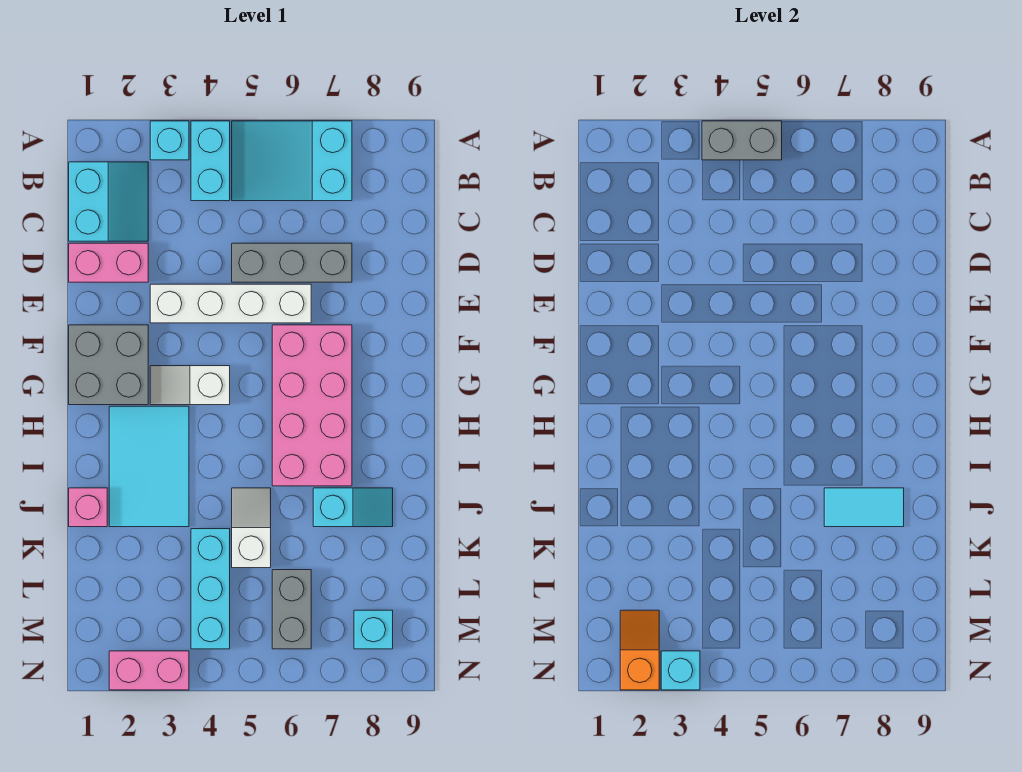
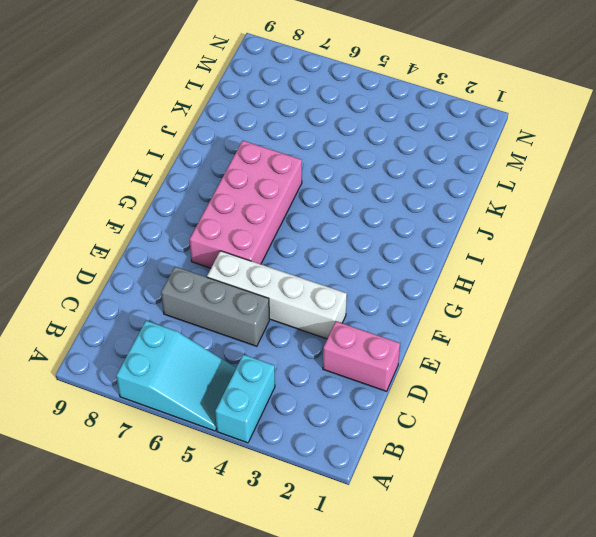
none -> cyan 1x1 brick [150,121,189,160]
none -> cyan 2x2 slope [69,162,148,241]
none -> grey 2x2 brick [69,325,148,405]

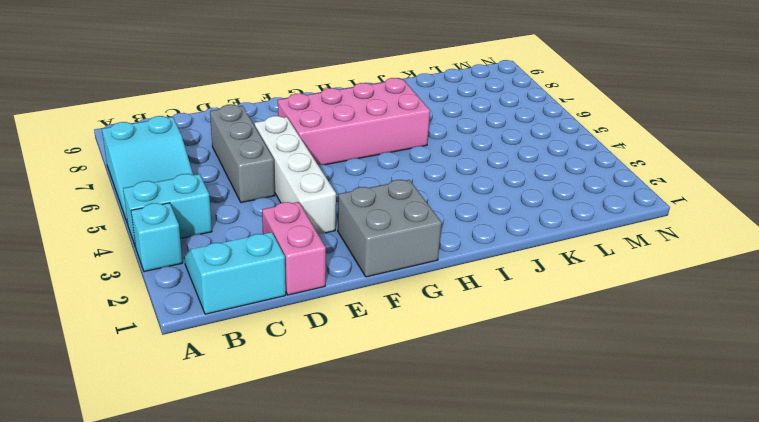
none -> white 1x2 slope [150,366,230,405]
none -> cyan 2x3 tile [109,406,189,527]
none -> pink 1x1 brick [69,488,107,527]

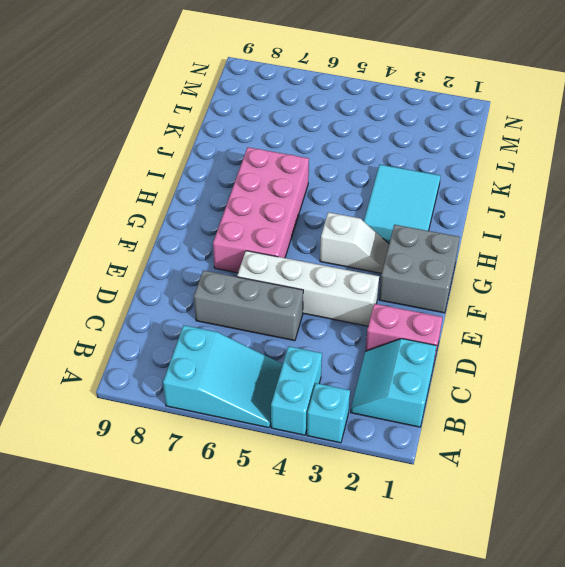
none -> pink 1x1 brick [69,488,107,527]
none -> white 1x2 slope [232,488,271,568]
none -> cyan 1x2 slope [313,488,393,527]

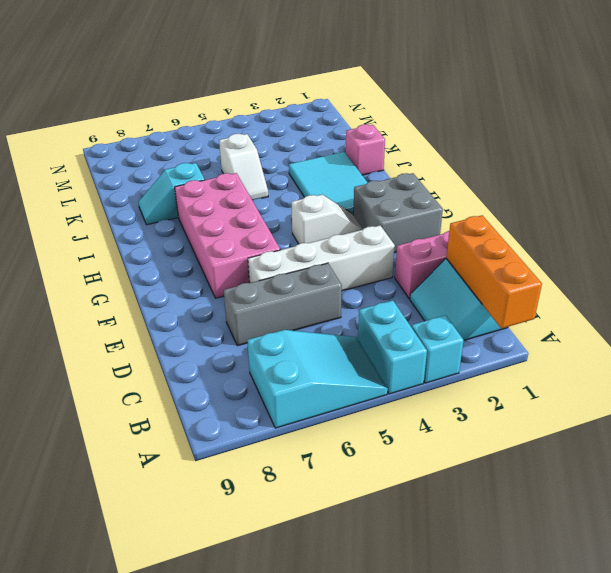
orange 1x3 brick [446,215,542,329] -> none
none -> cyan 1x3 brick [191,529,230,649]
none -> grey 1x2 brick [272,570,311,649]
none -> cyan 1x1 brick [354,610,393,649]

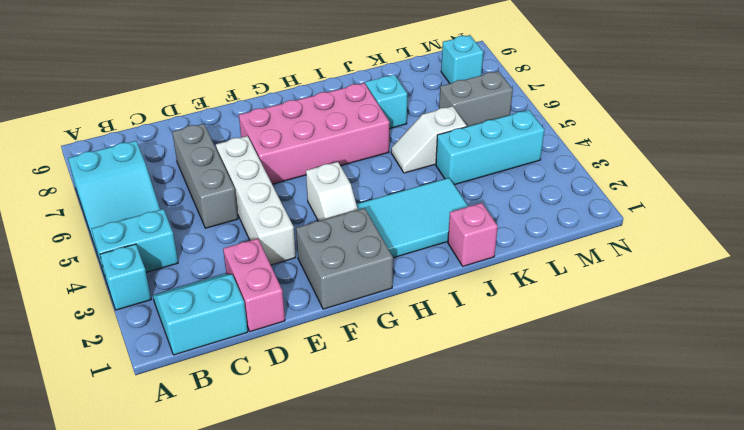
none -> pink 1x2 brick [109,651,189,690]
none -> grey 1x2 brick [702,121,782,160]
none -> cyan 1x2 tile [824,488,904,527]

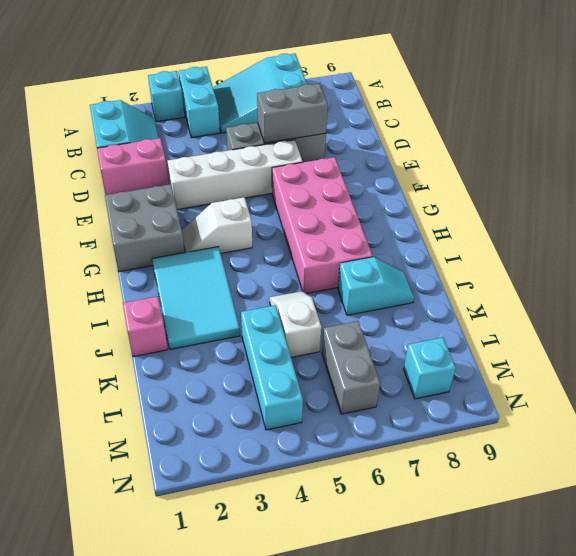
grey 1x2 brick [257,84,328,143] -> grey 1x2 brick moved to [702,121,782,160]
none -> pink 1x2 brick [109,651,189,690]
none -> cyan 1x2 tile [824,488,904,527]
none -> orange 1x2 slope [620,610,659,690]

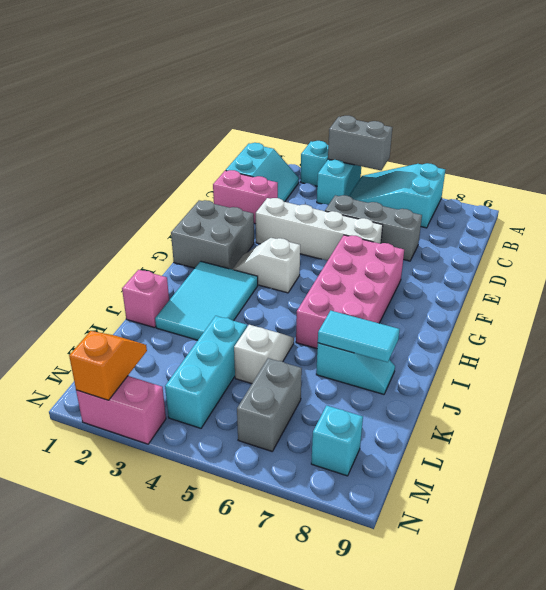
none -> cyan 1x1 brick [661,651,700,690]

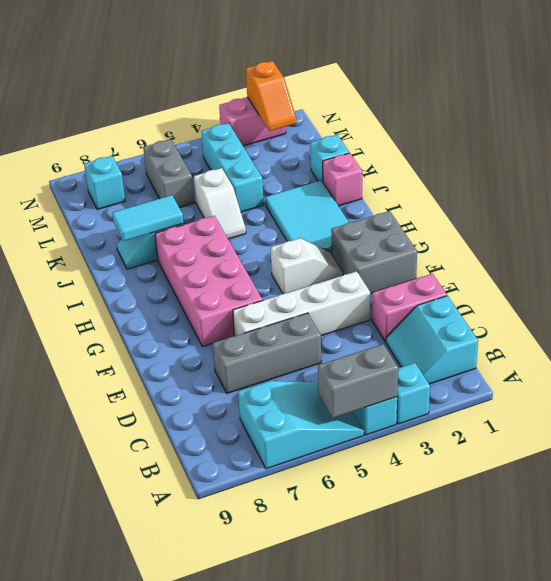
cyan 1x1 brick [310,135,349,182] -> cyan 1x1 brick moved to [661,651,700,690]

